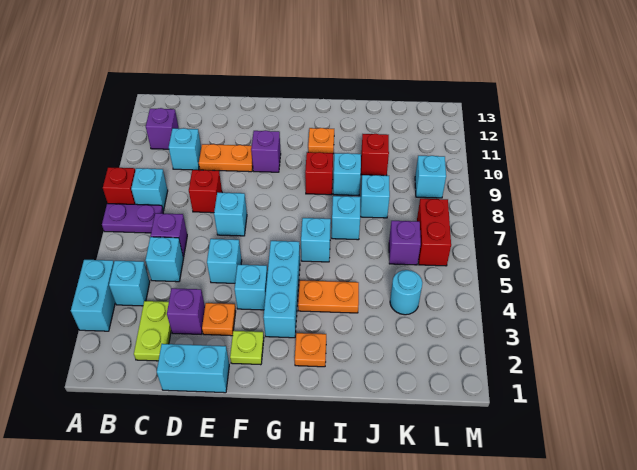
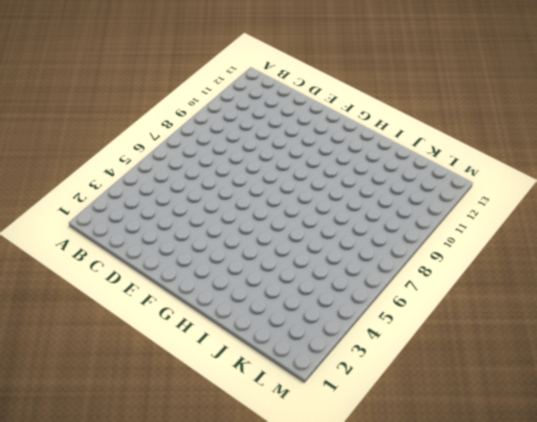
none -> cyan 1x2 brick [71,260,115,331]
none -> purple 1x2 plate [102,204,163,233]
none -> red 1x1 brick [103,167,135,204]
none -> cyan 1x1 brick [109,261,150,306]

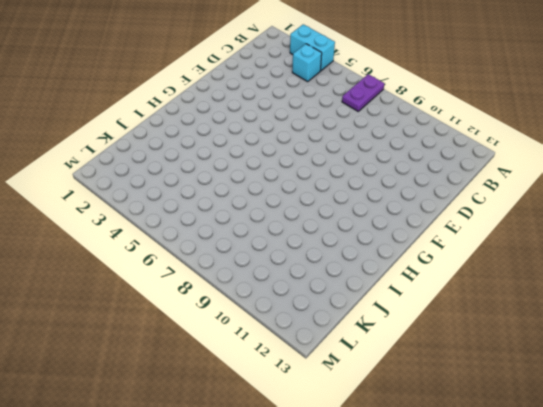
none -> red 1x1 brick [103,167,135,204]
none -> cyan 1x1 brick [131,168,168,211]
none -> purple 1x1 brick [146,108,179,149]
none -> lime 1x2 plate [134,301,171,361]

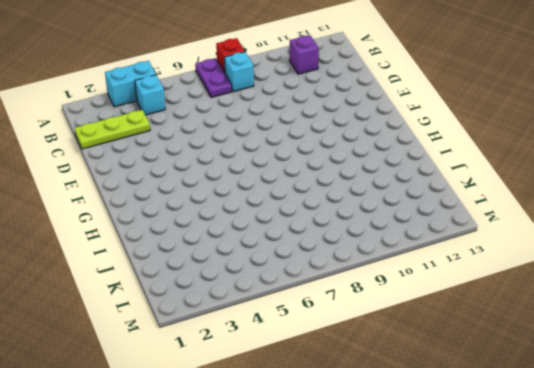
lime 1x3 plate [75,110,150,149] -> lime 1x2 plate [134,301,171,361]
none -> cyan 1x1 brick [146,237,183,282]
none -> purple 1x1 brick [151,213,187,257]
none -> cyan 1x1 brick [169,128,201,170]
none -> cyan 1x2 brick [157,344,229,393]

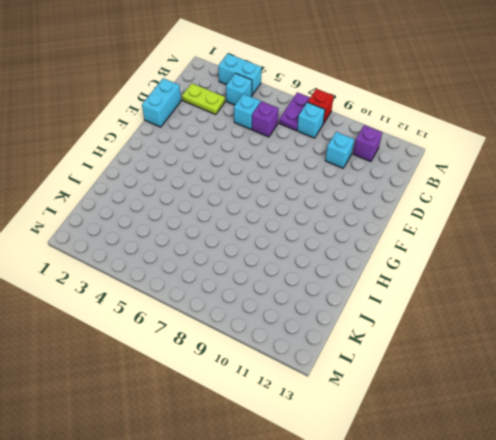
none -> purple 1x1 brick [167,288,205,334]
none -> red 1x1 brick [189,170,222,213]
none -> orange 1x2 plate [199,144,253,172]
none -> orange 1x1 plate [202,303,236,336]

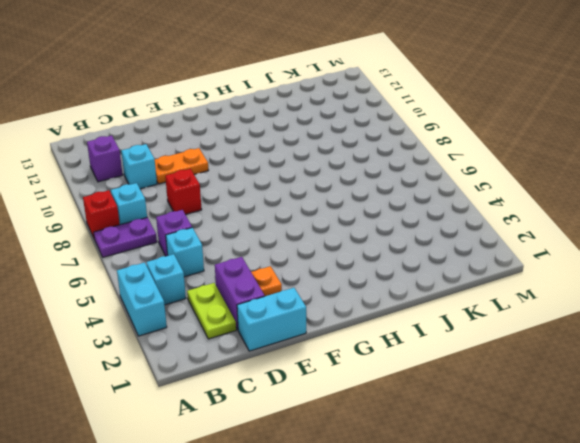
purple 1x2 brick [215,257,265,329] -> purple 1x1 brick [167,288,205,334]
none -> cyan 1x1 brick [207,239,242,283]
none -> cyan 1x1 brick [214,192,247,236]
none -> lime 1x1 plate [230,331,264,365]
none -> cyan 1x1 brick [235,265,268,310]

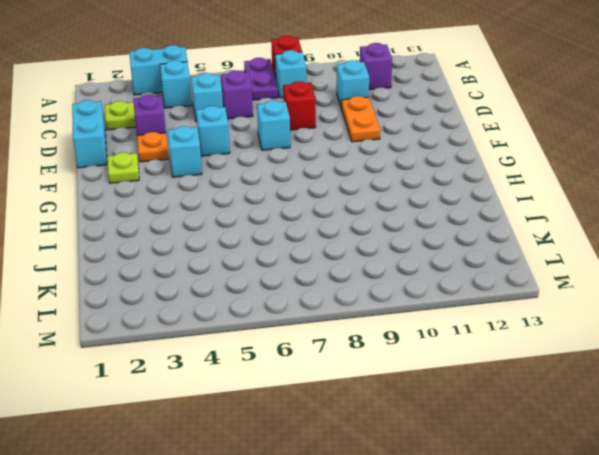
none -> purple 1x1 brick [251,131,281,172]
none -> cyan 1x3 brick [264,241,300,338]
none -> orange 1x1 plate [295,333,326,367]
none -> orange 1x2 plate [298,280,359,313]

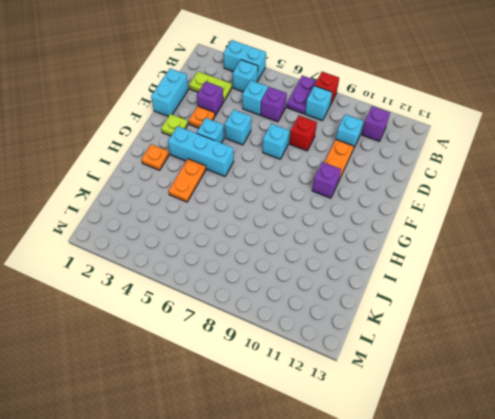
none -> cyan 1x1 brick [301,218,331,262]
none -> red 1x1 brick [305,152,333,195]
none -> orange 1x1 plate [308,128,334,153]
none -> cyan 1x1 brick [332,196,361,240]

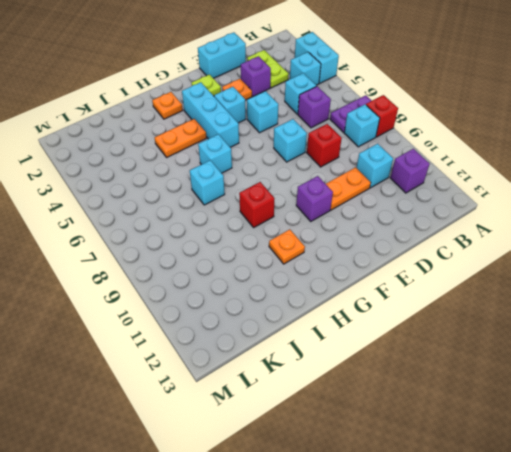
none -> cyan 1x1 brick [333,153,361,195]
none -> cyan 1x1 brick [361,175,390,218]
none -> red 1x1 brick [361,134,389,176]
none -> cyan 1x1 round brick [390,270,422,315]

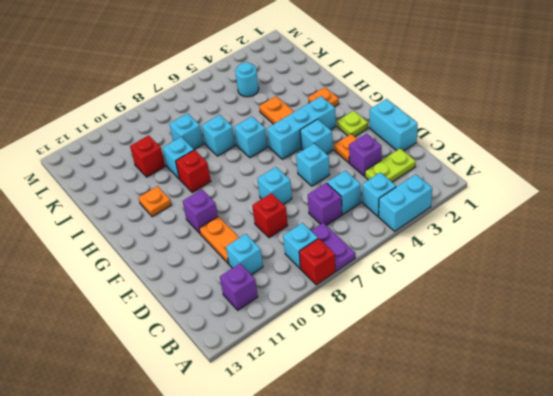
none -> purple 1x1 brick [389,221,421,265]
none -> red 1x2 brick [417,199,451,266]
none -> cyan 1x1 brick [415,156,446,198]

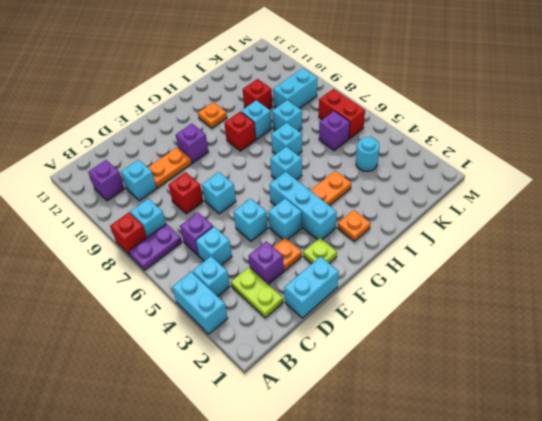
cyan 1x2 brick [273,68,317,109] -> cyan 1x1 brick [415,156,446,198]

